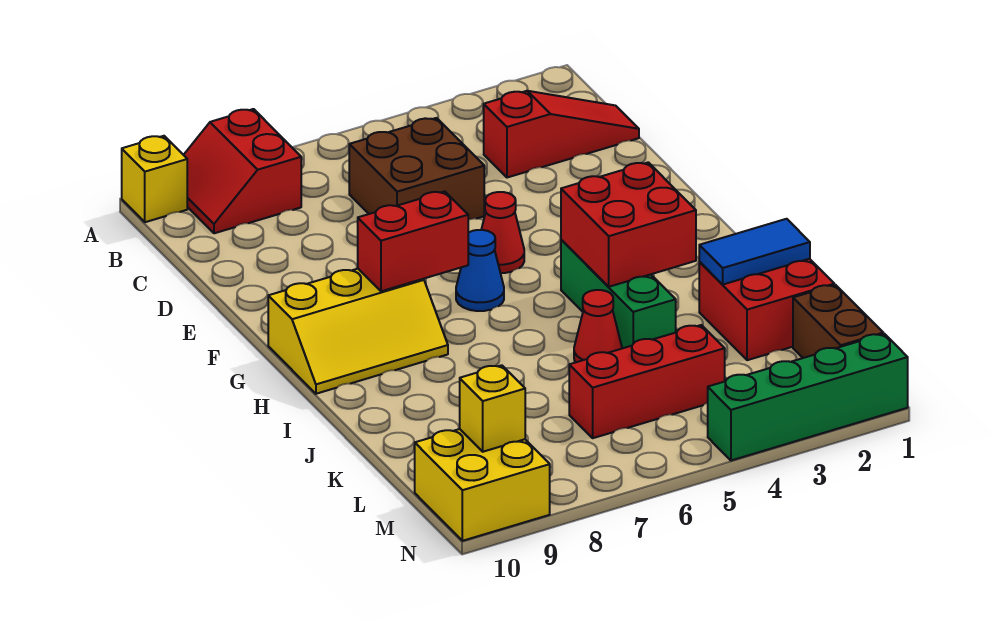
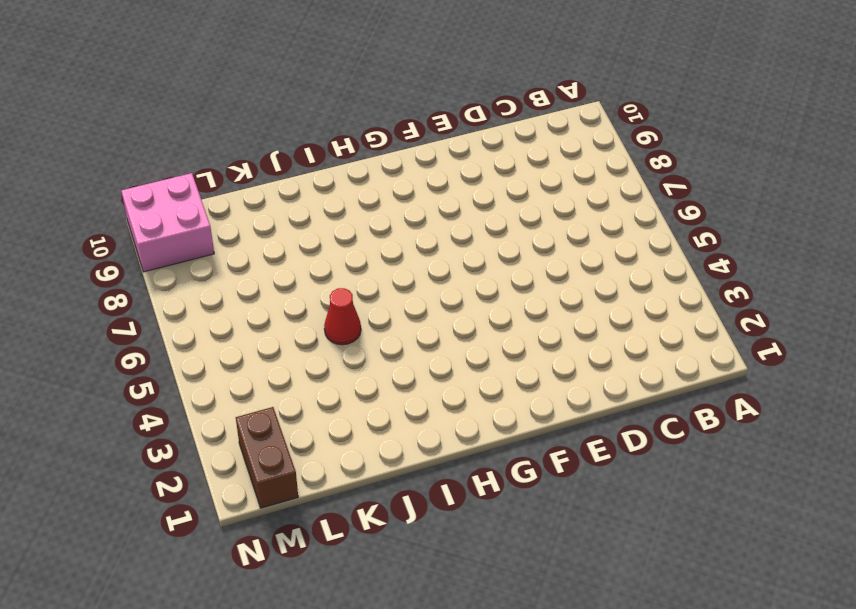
brown 1x2 brick [236,407,298,508] -> brown 1x2 brick turned to [793,285,883,358]
pink 2x2 brick [121,173,214,272] -> yellow 2x2 brick [415,429,550,541]
none -> red 2x2 slope [184,109,301,233]
none -> yellow 1x1 brick [122,136,187,222]
none -> red 1x3 slope [484,91,639,178]

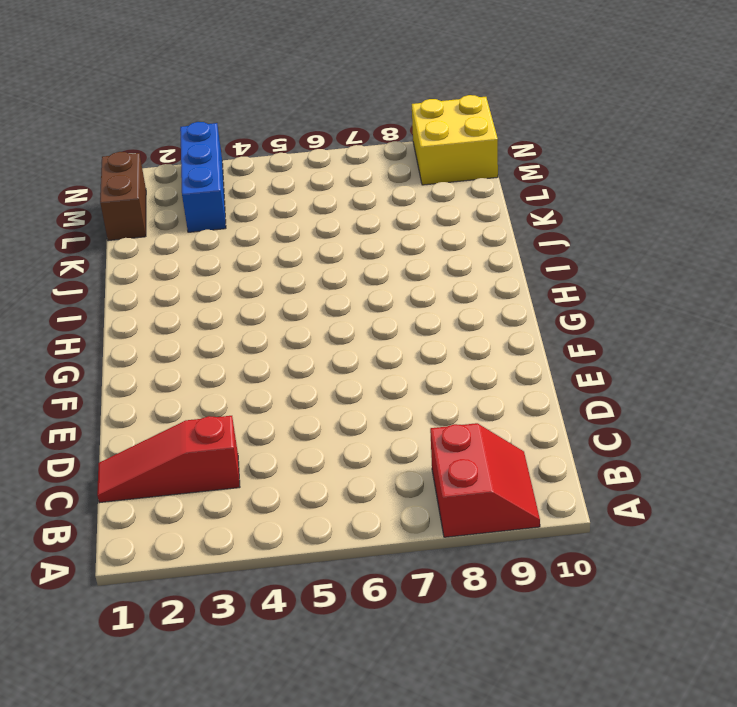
blue 1x3 brick [180,122,226,232] -> green 1x4 brick [708,334,908,460]
none -> yellow 1x1 brick [122,136,187,222]
none -> brown 2x2 brick [349,118,484,220]
none -> red 1x1 cone [481,192,524,273]

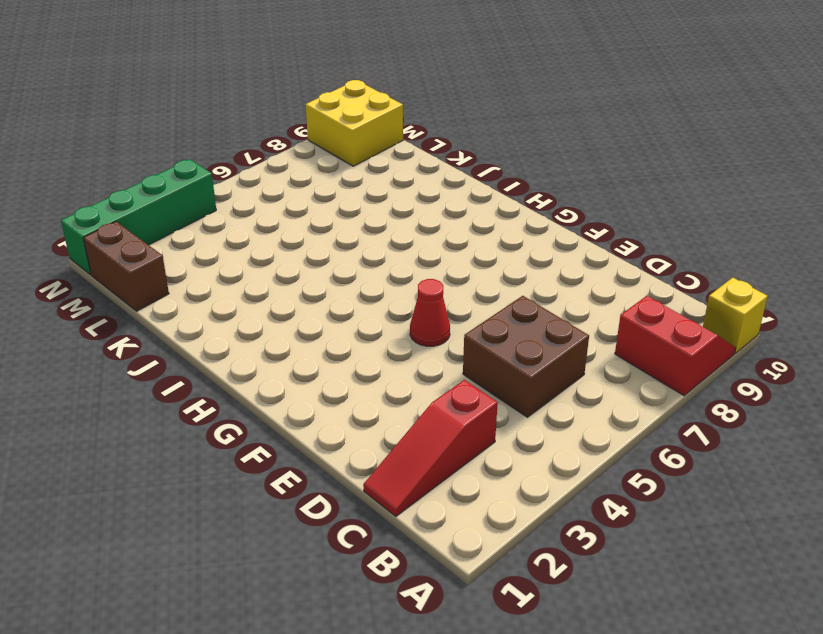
none -> blue 1x1 cone [456,230,504,311]
none -> yellow 2x3 slope [268,269,448,394]
none -> green 1x3 brick [561,240,676,348]

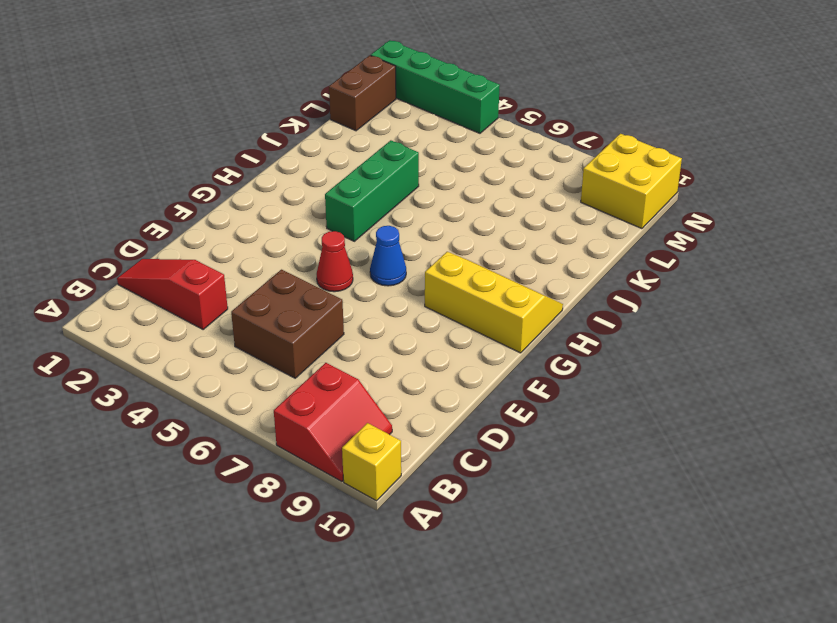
none -> red 2x2 brick [699,259,834,360]
none -> red 1x1 cone [574,290,622,362]
none -> red 1x3 brick [569,325,725,438]

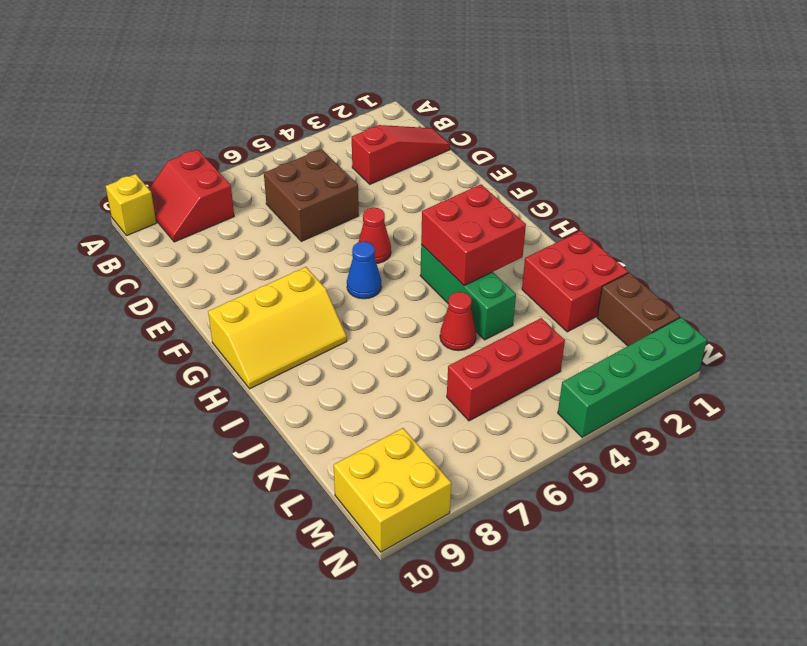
none -> red 1x2 brick [358,192,468,291]
none -> blue 1x2 tile [699,219,810,285]
none -> yellow 1x1 brick [460,365,525,452]

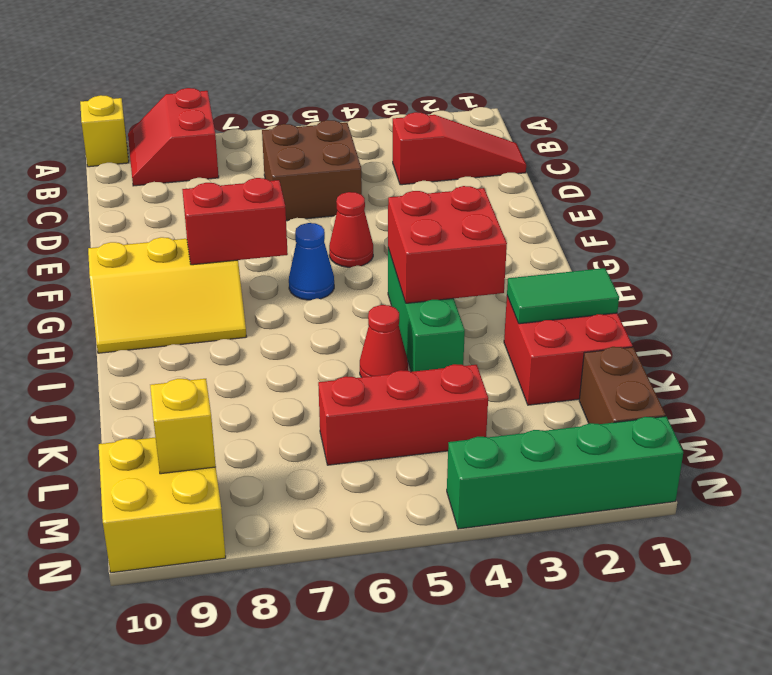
green 1x2 tile [507,268,619,324] -> blue 1x2 tile [699,219,810,285]

